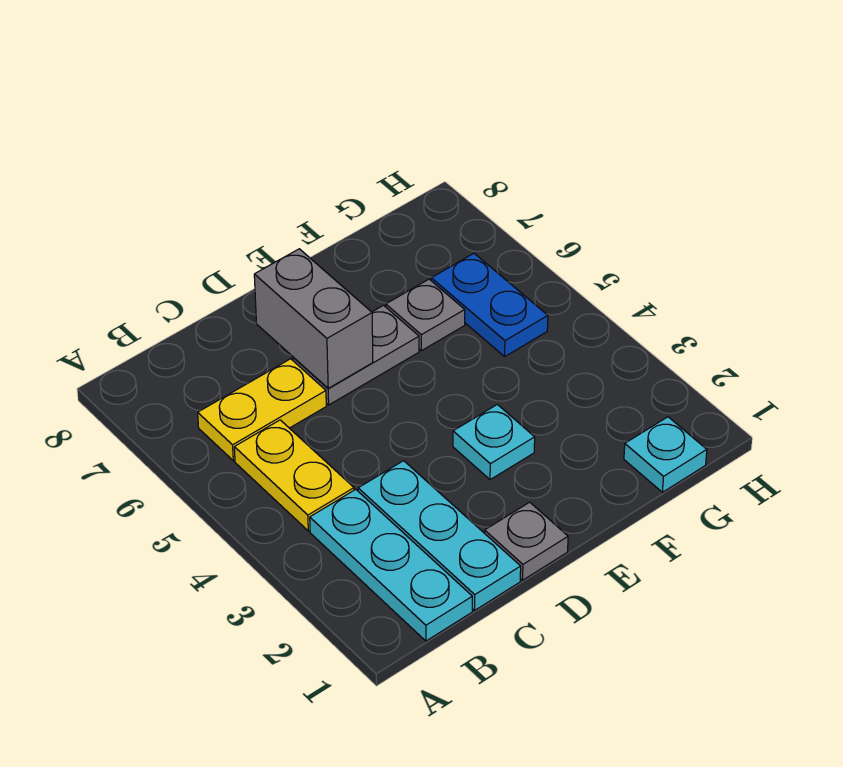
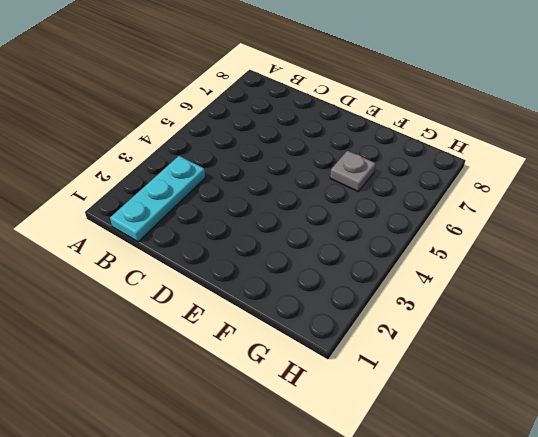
none -> yellow 1x2 plate [234,420,354,531]
none -> yellow 1x2 plate [198,359,326,461]

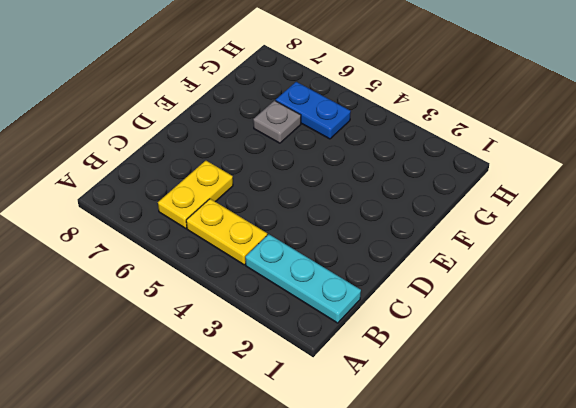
none -> cyan 1x3 plate [358,461,521,610]
none -> grey 1x1 plate [485,502,568,580]

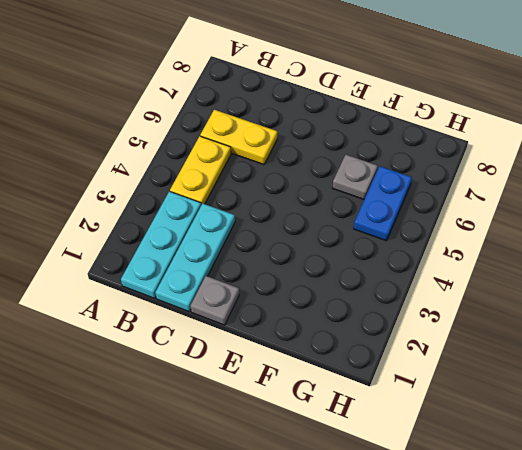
none -> grey 1x2 plate [293,305,419,405]
none -> cyan 1x1 plate [453,404,535,480]

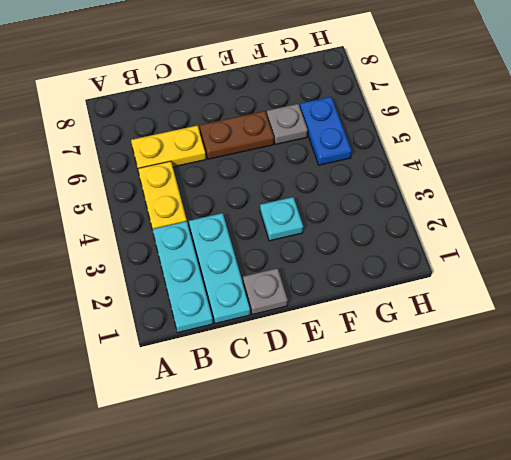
brown 1x2 plate [200,111,274,159] -> grey 1x2 plate [293,305,419,405]
none -> cyan 1x1 plate [624,417,707,492]
none -> grey 1x2 brick [254,249,373,388]

